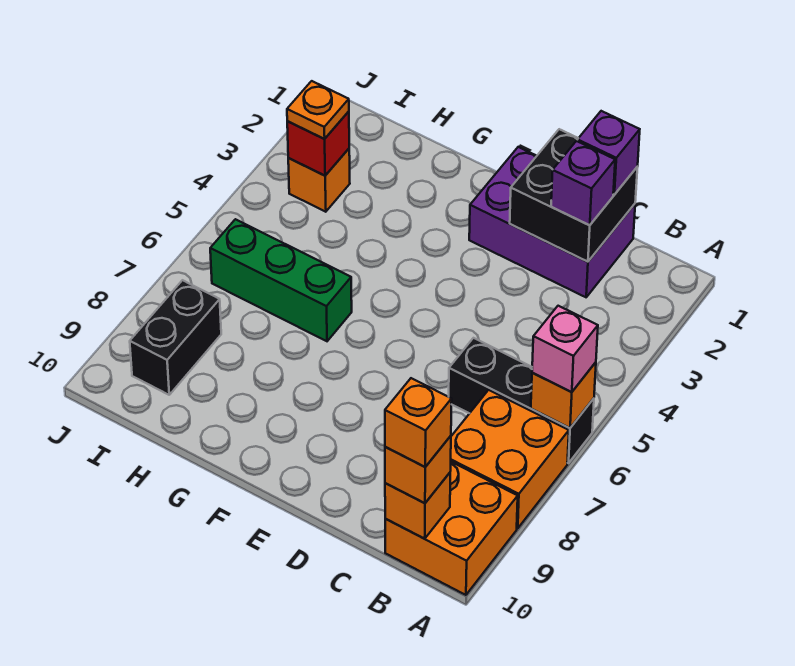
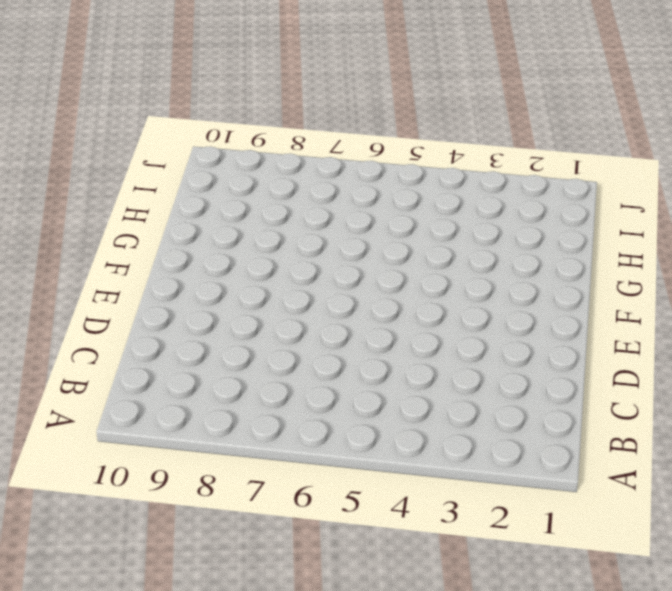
none -> black 1x3 brick [449,338,594,463]
none -> orange 2x2 brick [451,390,569,528]
none -> orange 2x2 brick [385,462,518,595]

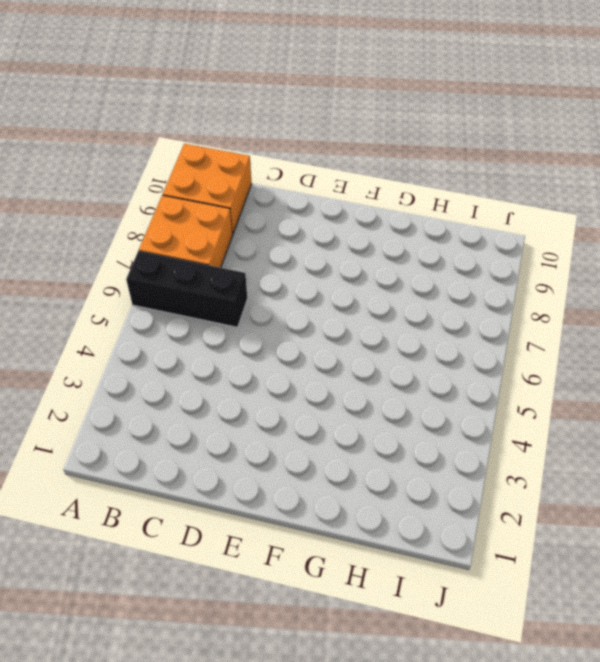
none -> purple 2x3 brick [469,147,635,297]
none -> green 1x3 brick [210,219,352,341]
none -> orange 1x1 brick [288,149,350,212]

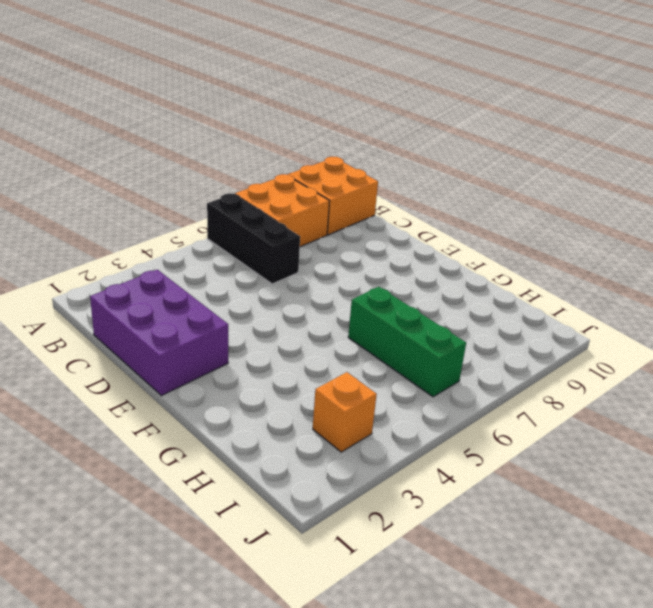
none -> black 1x2 brick [130,280,221,395]
none -> orange 1x1 brick [531,362,596,428]
none -> orange 1x1 brick [385,473,450,539]

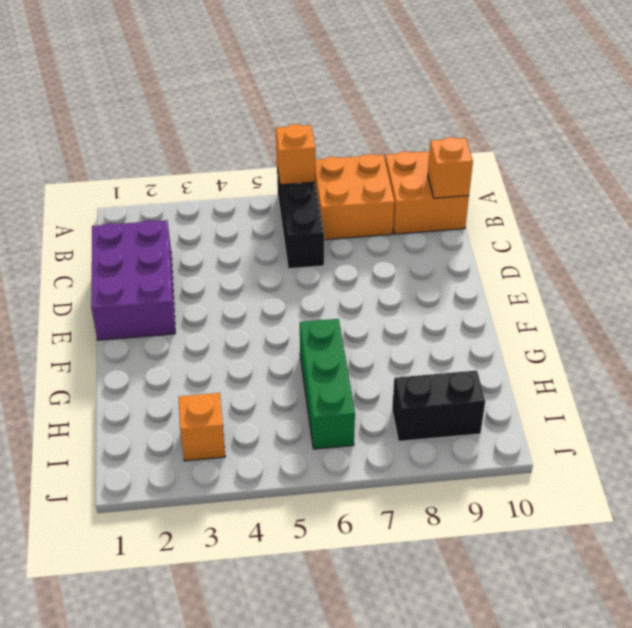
none -> black 2x2 brick [510,129,638,262]
none -> red 1x1 brick [287,111,349,176]
none -> pink 1x1 brick [532,306,598,392]

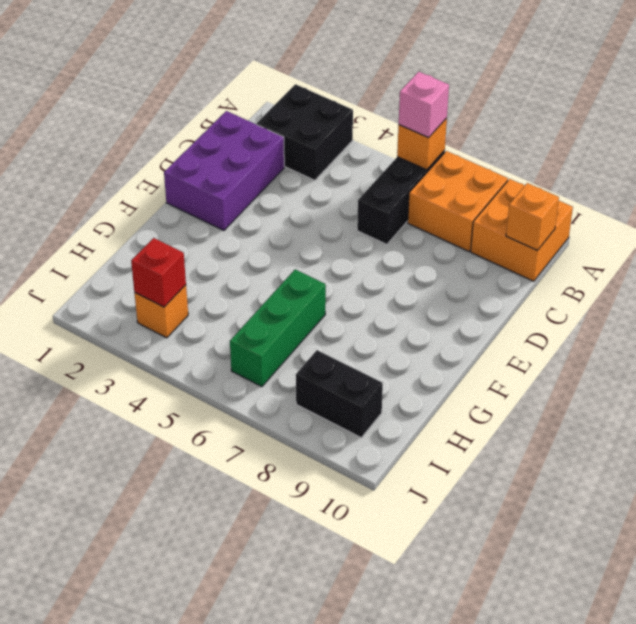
black 2x2 brick [257,84,353,180] -> black 2x2 brick moved to [510,129,638,262]
none -> orange 1x1 brick [385,436,451,503]
none -> purple 1x1 brick [577,111,640,195]
none -> purple 1x1 brick [551,141,615,225]

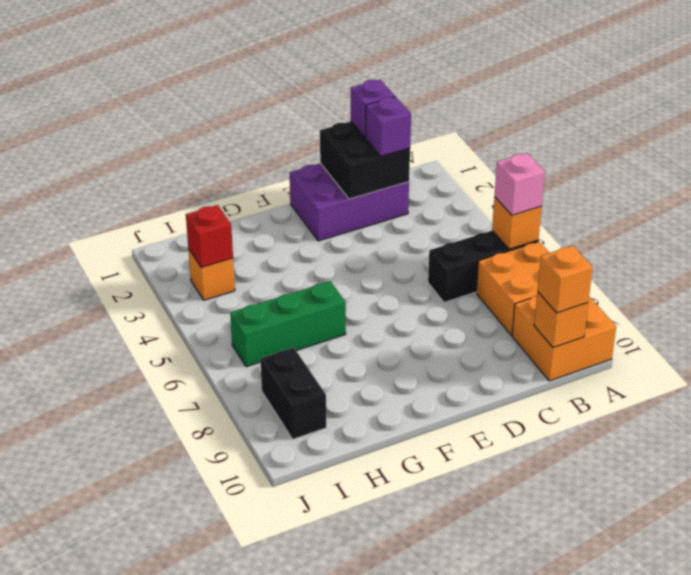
none -> orange 1x1 plate [287,81,349,139]
none -> orange 1x1 brick [385,378,452,467]

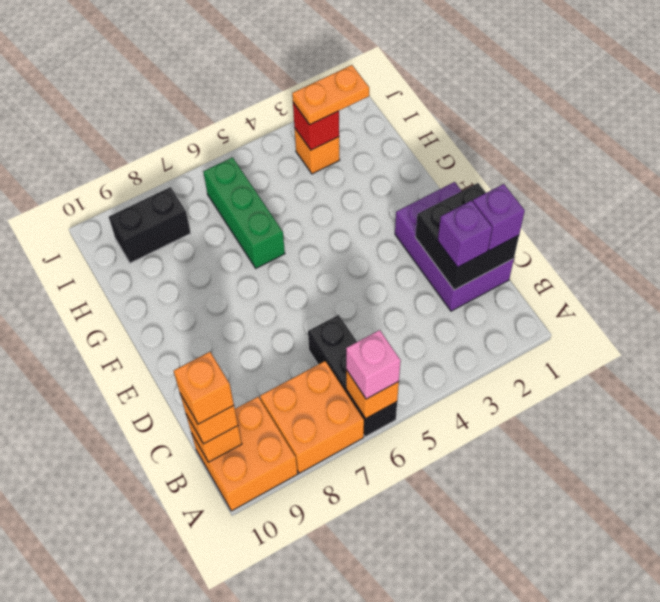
orange 1x2 plate [292,65,369,125] -> orange 1x1 plate [287,81,349,139]

